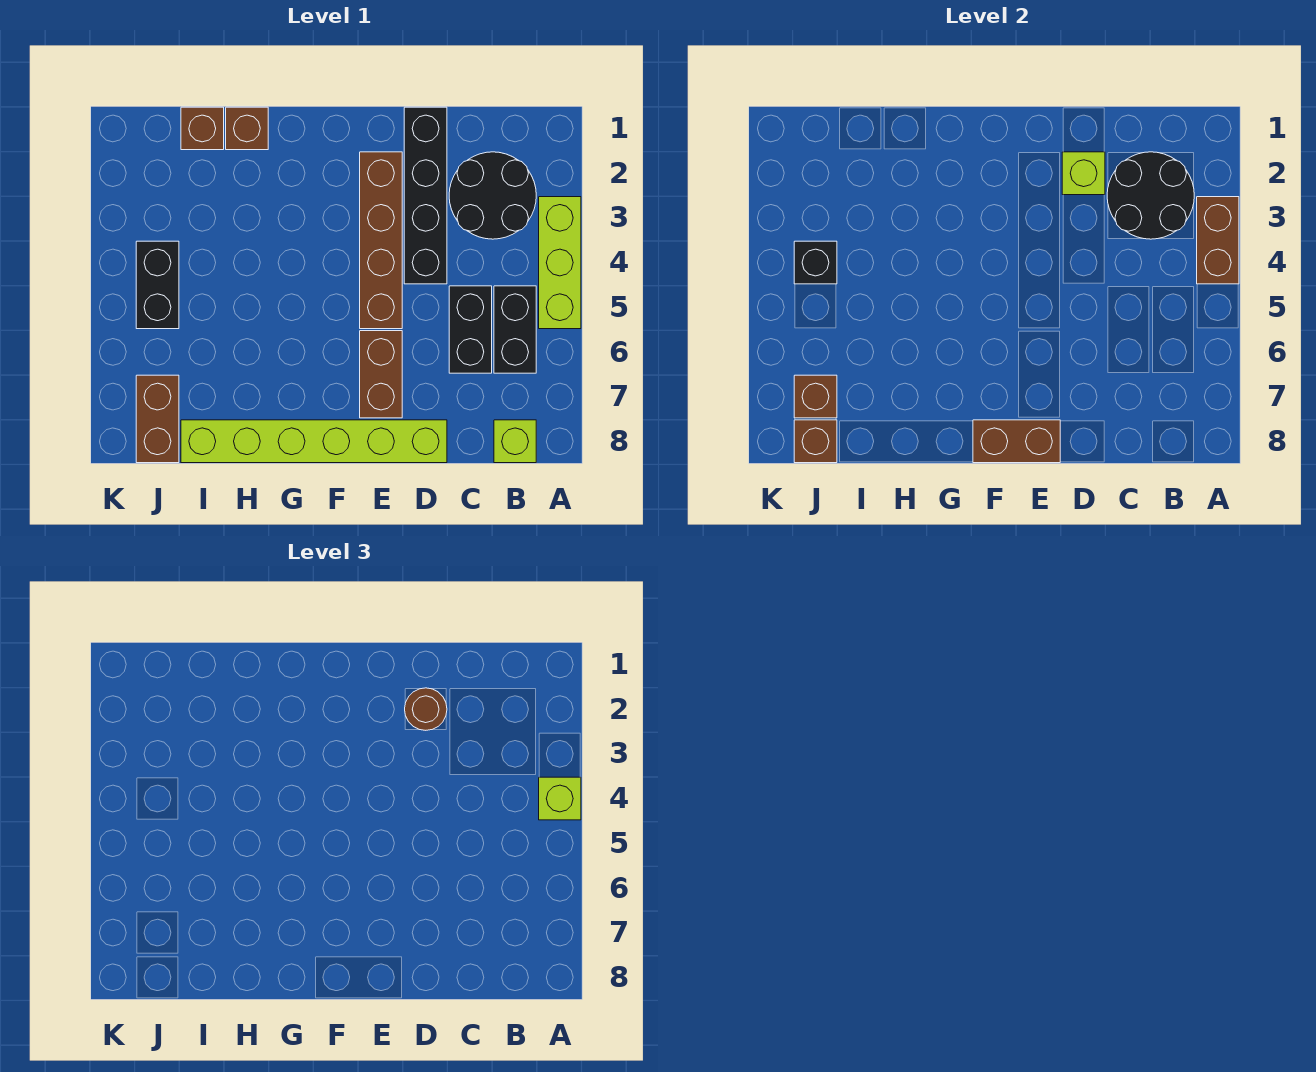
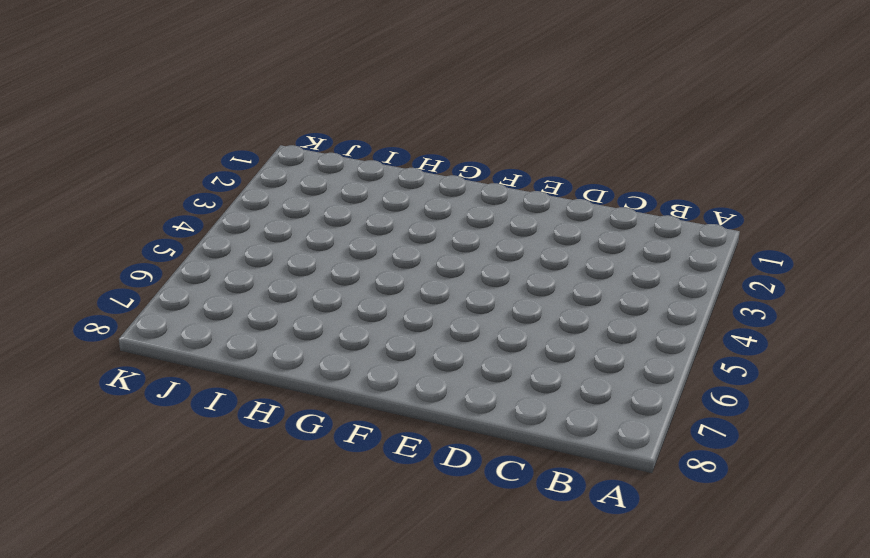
none -> lime 1x3 brick [539,197,581,329]
none -> black 2x2 round brick [449,152,536,239]
none -> black 1x2 brick [494,286,536,373]

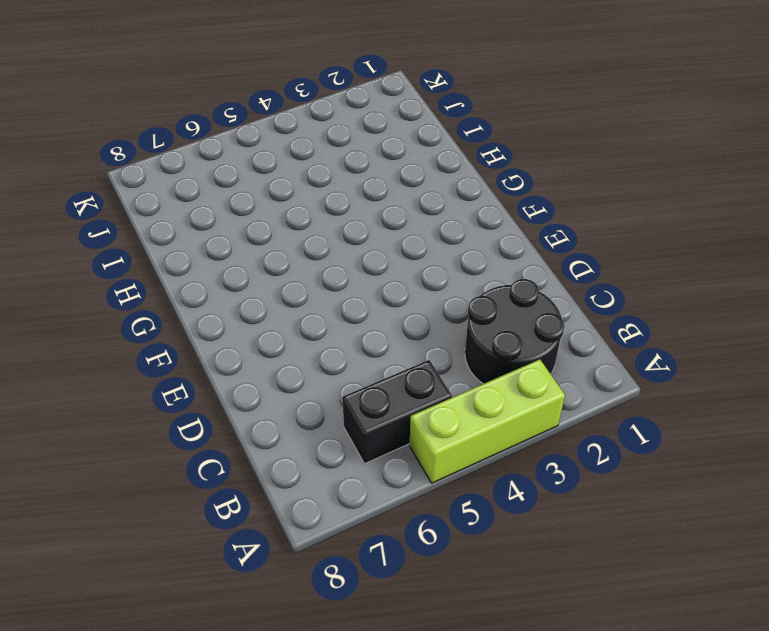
none -> lime 1x1 brick [494,420,536,463]
none -> black 1x2 brick [449,286,492,373]
none -> black 1x4 brick [404,107,447,284]

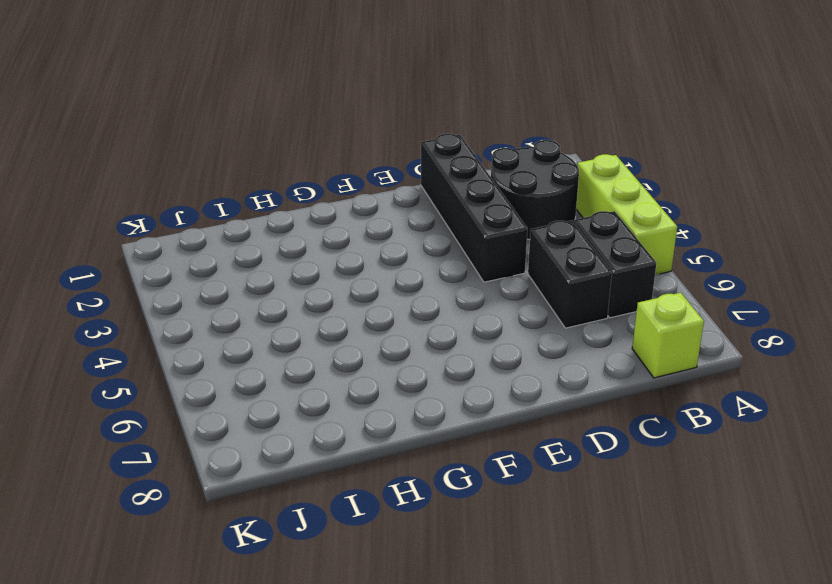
none -> lime 1x6 brick [181,420,447,463]
none -> brown 1x4 brick [360,152,402,329]
none -> brown 1x2 brick [360,331,402,418]

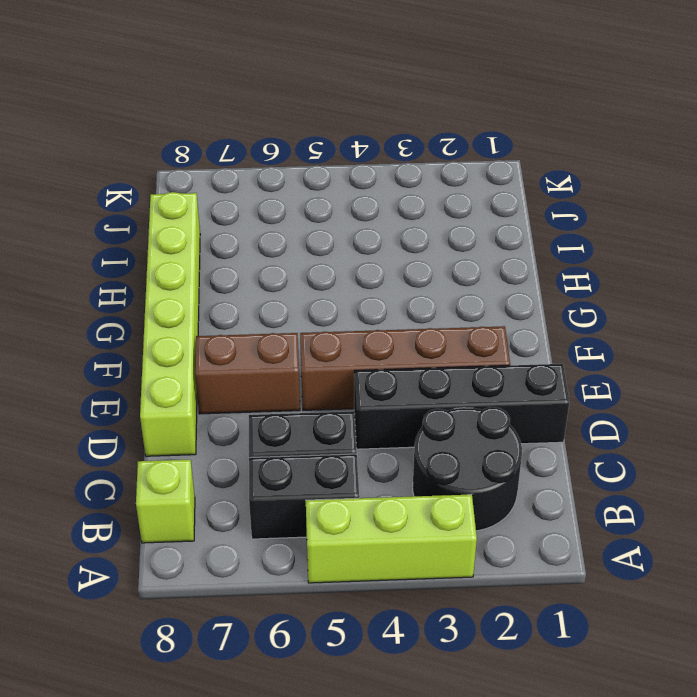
none -> brown 1x1 brick [226,107,268,150]
none -> brown 1x1 brick [181,107,224,150]
none -> black 1x2 brick [136,241,179,329]

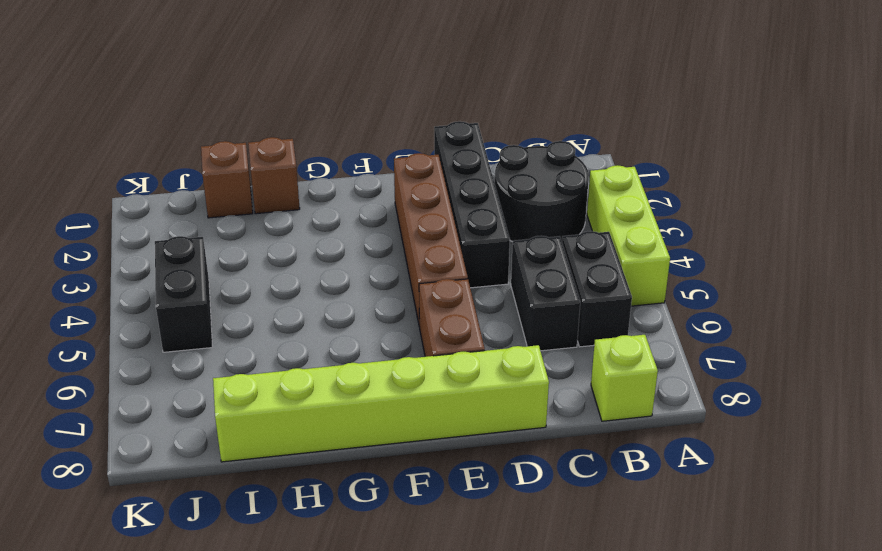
none -> brown 1x2 brick [136,375,179,463]
none -> brown 1x2 brick [1197,197,1239,284]
none -> black 2x2 round brick [1107,152,1194,239]

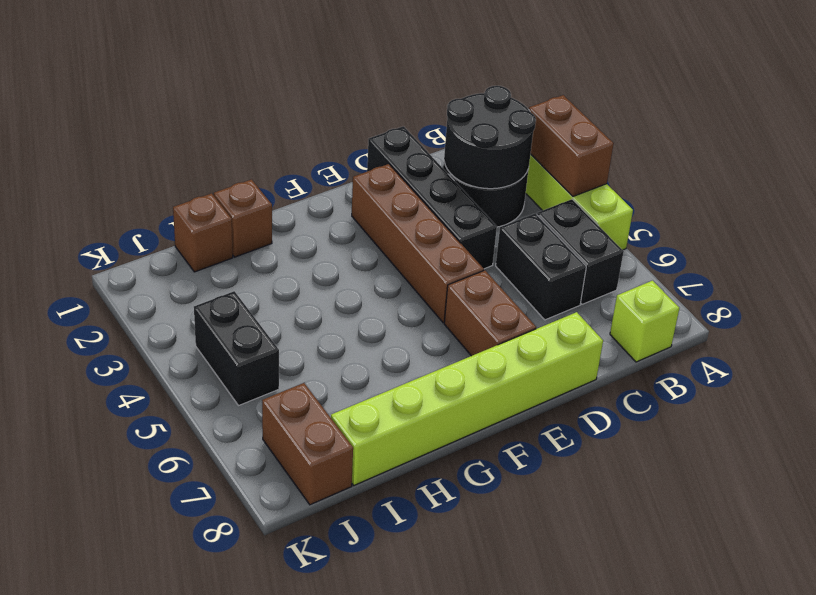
none -> lime 1x1 brick [1062,152,1105,195]
none -> brown 1x2 brick [973,420,1060,463]
none -> black 1x1 brick [794,241,837,284]

